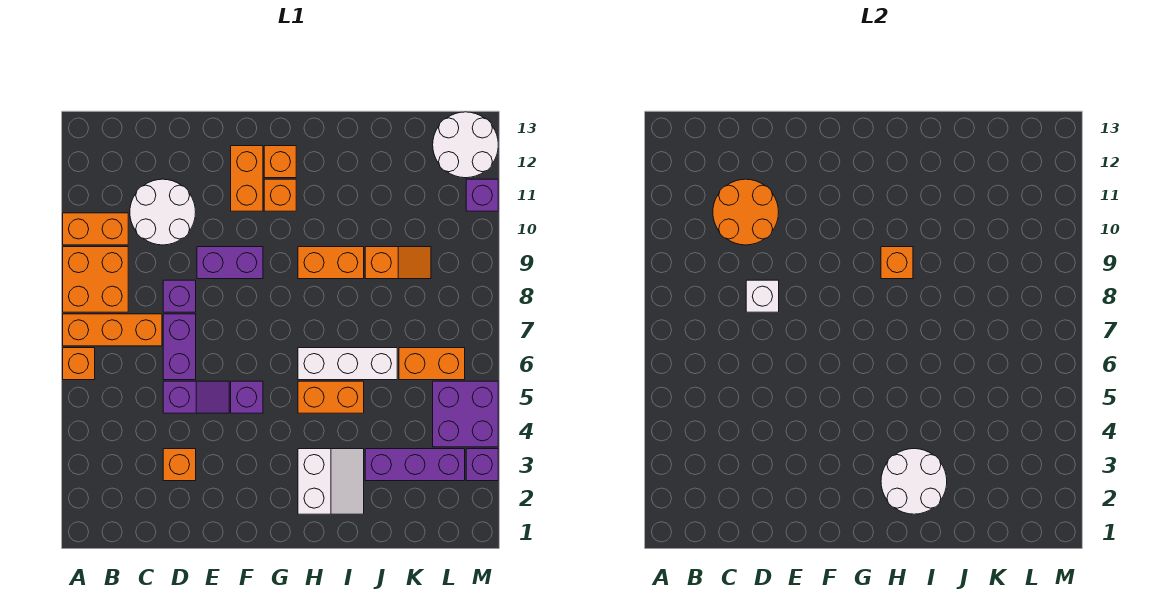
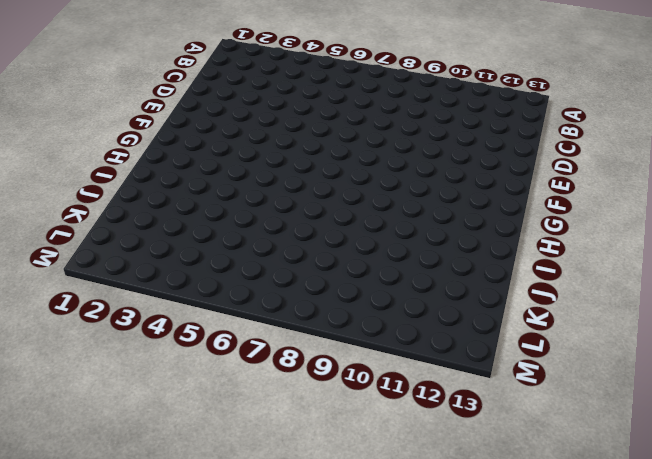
none -> orange 1x1 brick [63,348,95,380]
none -> orange 1x3 brick [63,314,162,346]
none -> orange 2x2 brick [63,247,128,312]

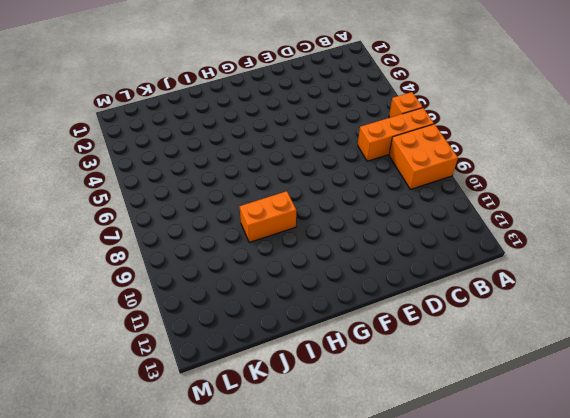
none -> orange 1x2 brick [63,213,128,245]
none -> white 2x2 round brick [130,179,196,245]
none -> orange 1x1 brick [163,449,196,481]

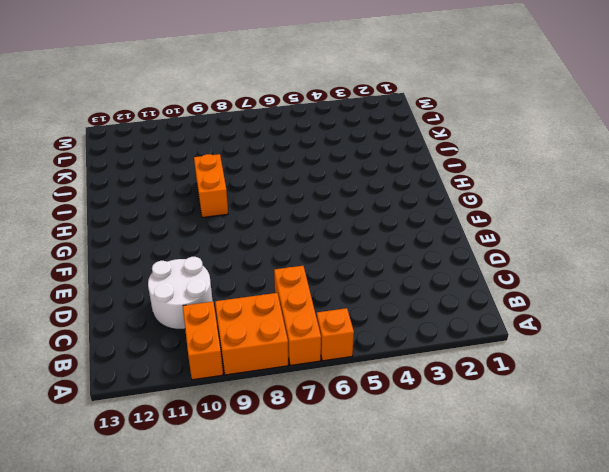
none -> orange 1x1 brick [163,449,196,481]
none -> purple 1x2 slope [163,381,229,413]
none -> purple 1x2 brick [163,314,196,380]

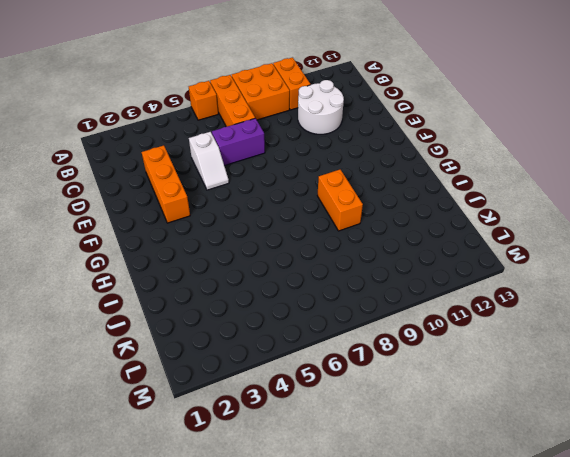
orange 1x3 brick [141,145,190,223] -> orange 1x1 brick [163,449,196,481]
white 1x2 slope [189,132,229,190] -> purple 1x2 slope [163,381,229,413]
none -> purple 1x1 brick [163,280,196,312]
none -> purple 1x2 brick [197,247,263,279]
none -> purple 1x1 brick [231,381,263,413]

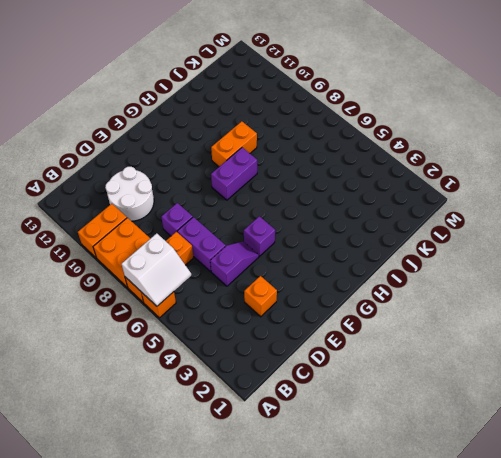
white 2x2 slope [122,233,191,306] -> white 2x2 slope turned to [298,449,364,514]
purple 1x2 brick [211,148,257,200] -> purple 1x2 brick moved to [197,247,263,279]
none -> orange 1x2 brick [231,146,263,211]
none -> orange 1x1 brick [264,179,296,211]
none -> orange 1x1 brick [264,146,296,178]

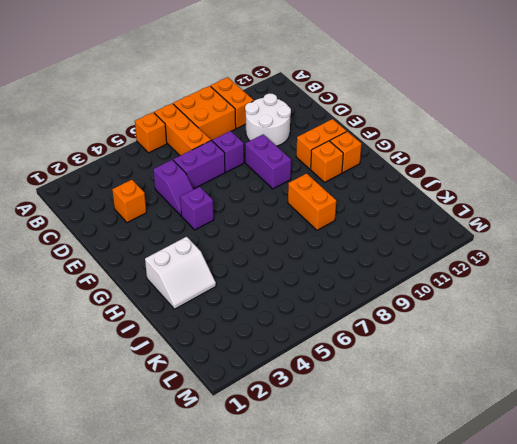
none -> orange 1x2 brick [298,381,364,413]
none -> white 1x3 brick [298,348,397,380]
none -> purple 1x3 brick [365,449,465,481]

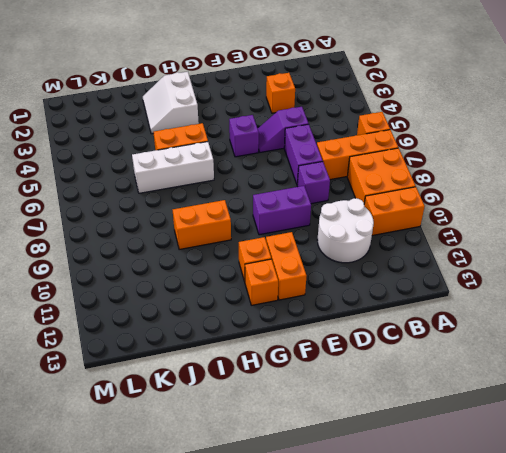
none -> purple 1x3 brick [365,449,465,481]
none -> orange 1x2 slope [365,247,431,279]
none -> orange 1x2 brick [399,348,465,380]

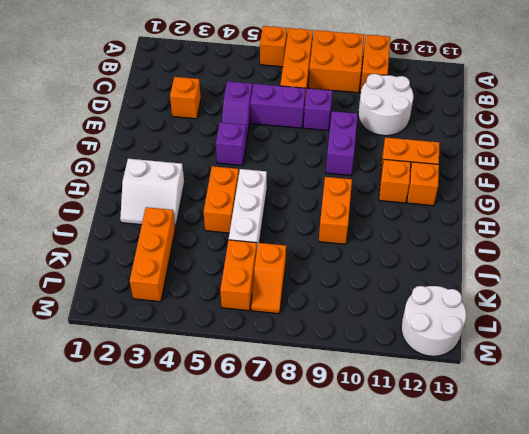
orange 1x3 brick [130,207,175,302] -> purple 1x3 brick [365,449,465,481]
orange 1x2 slope [251,243,286,314] -> orange 1x2 slope moved to [365,247,431,279]
none -> purple 2x2 brick [433,381,498,447]
none -> purple 1x1 brick [466,449,498,481]
none -> purple 1x1 brick [466,179,498,211]

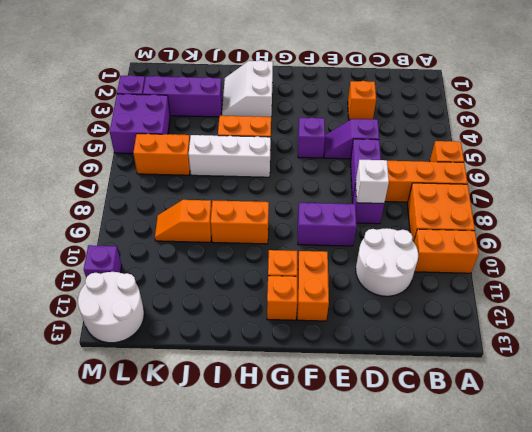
none -> orange 2x2 round brick [713,179,779,245]
none -> white 2x2 round brick [881,449,947,514]
none -> orange 1x1 brick [881,247,913,279]

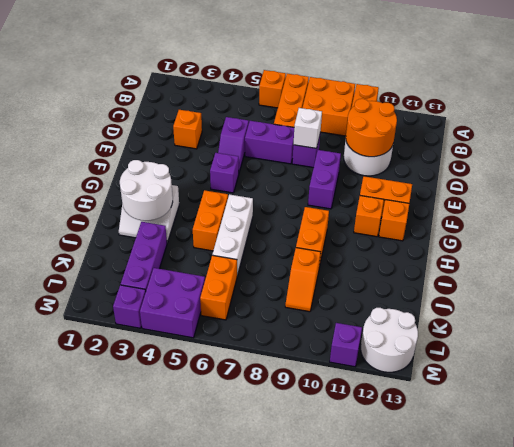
none -> orange 1x1 brick [881,247,913,279]

